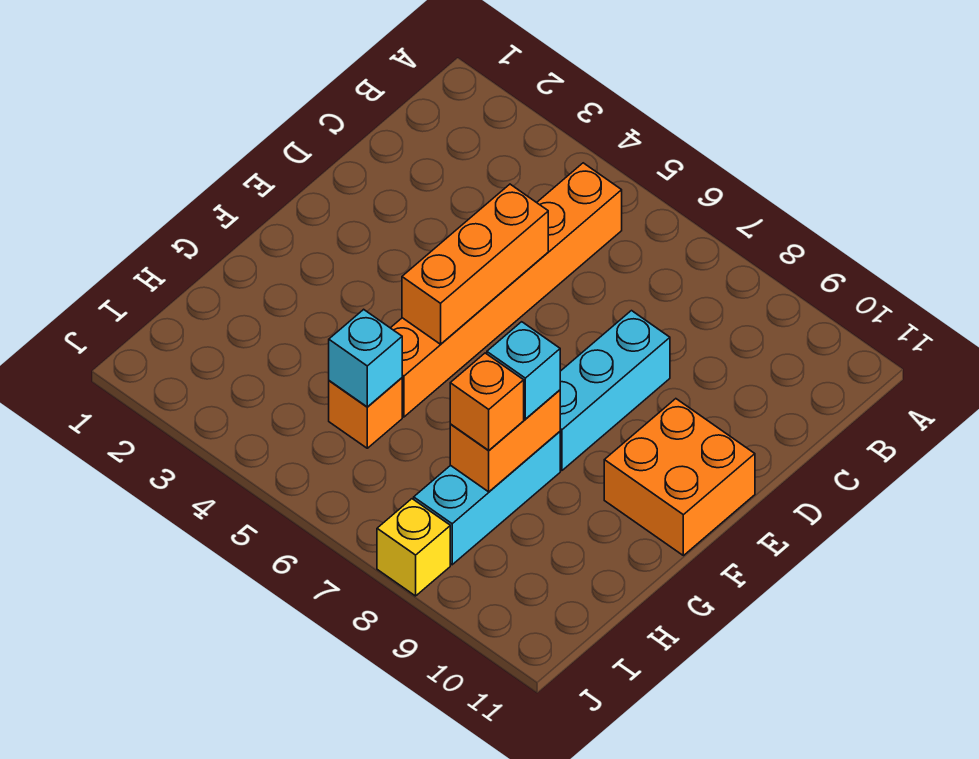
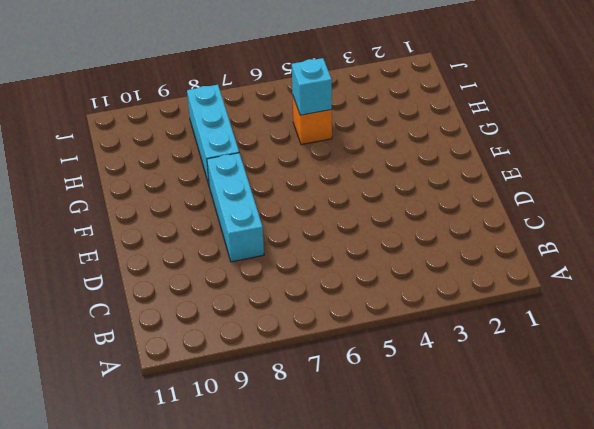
none -> orange 1x6 brick [391,163,622,417]
none -> orange 2x2 brick [604,399,755,556]

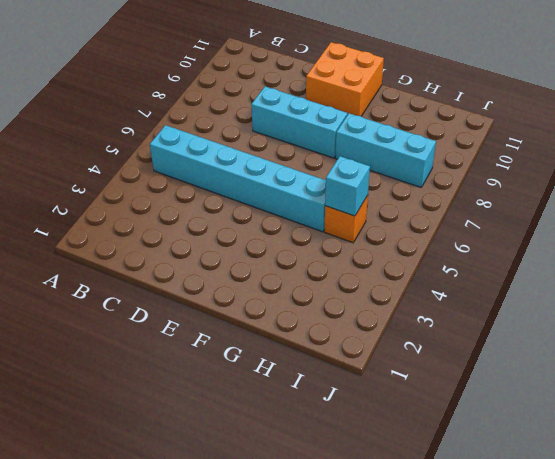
cyan 1x6 brick [150,125,326,232] -> orange 1x6 brick [391,163,622,417]
none -> yellow 1x1 brick [377,499,450,596]
none -> orange 1x3 brick [402,184,548,344]

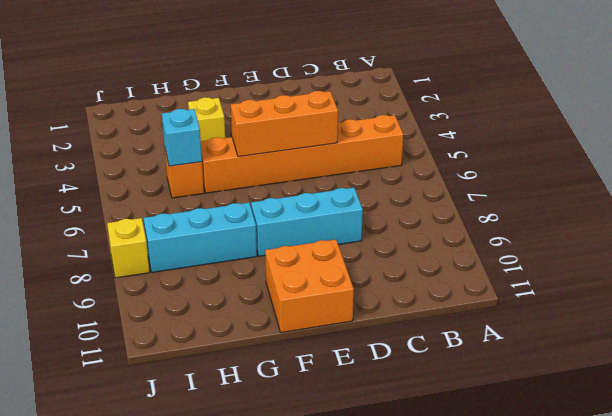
yellow 1x1 brick [188,97,225,141] -> none
none -> orange 1x2 brick [450,390,560,492]
none -> cyan 1x1 brick [487,322,560,419]

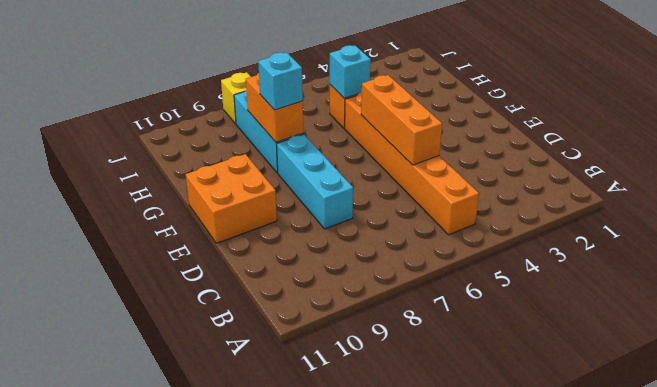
none -> orange 1x1 brick [450,353,524,450]

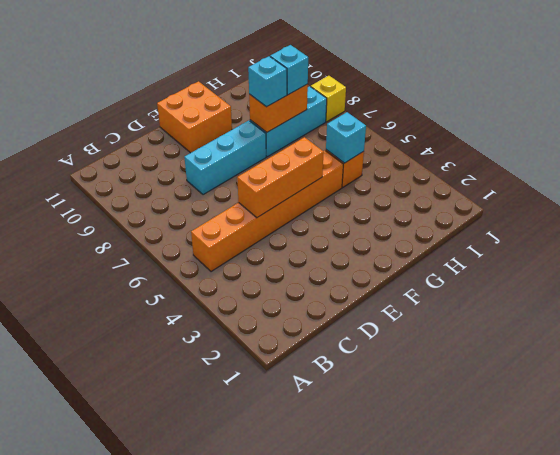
cyan 1x1 brick [270,45,308,95] -> orange 1x1 brick [450,353,524,450]

